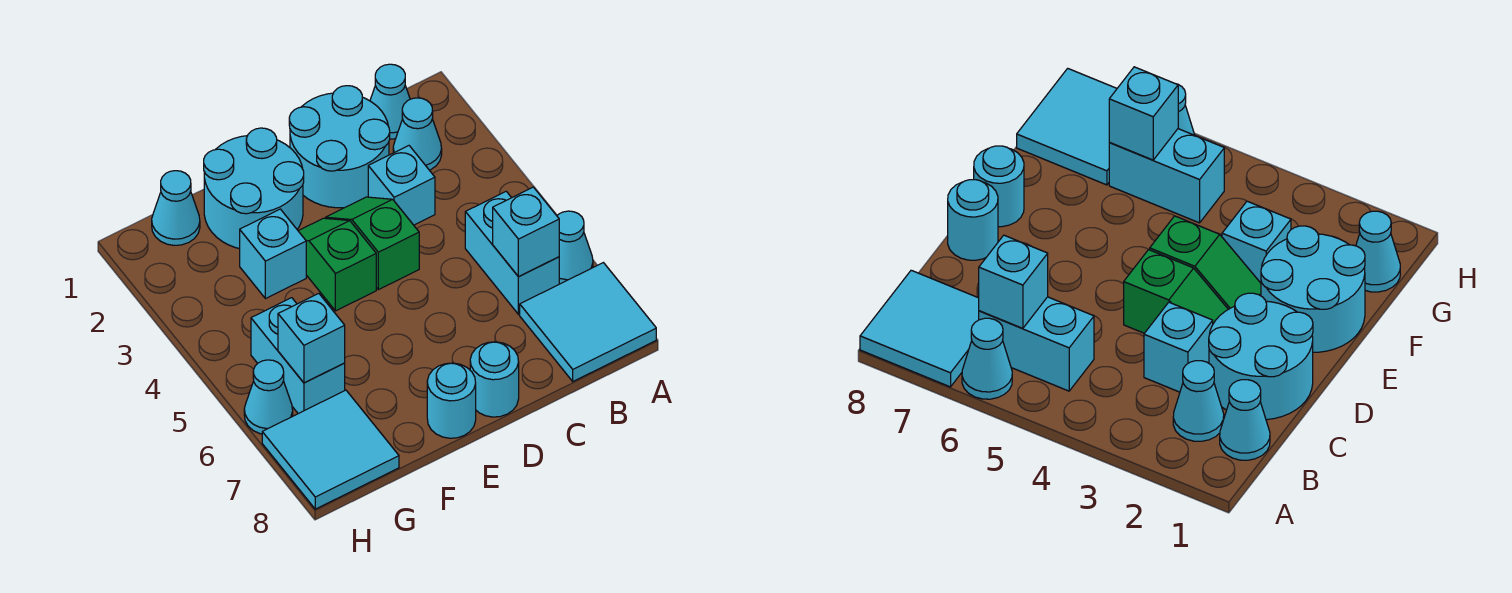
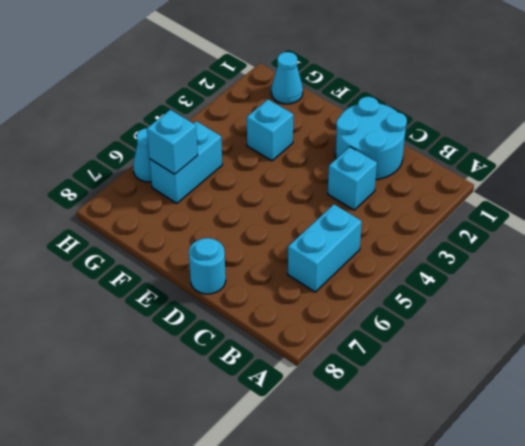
none -> cyan 1x1 cone [557,211,593,284]
none -> cyan 2x2 tile [520,263,656,381]
none -> cyan 1x1 cone [370,64,410,139]

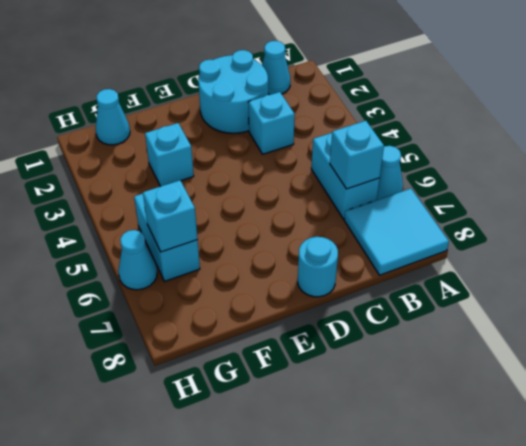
none -> cyan 1x1 cone [393,98,442,170]
none -> green 1x2 slope [325,197,419,290]
none -> cyan 2x2 round brick [204,128,304,249]

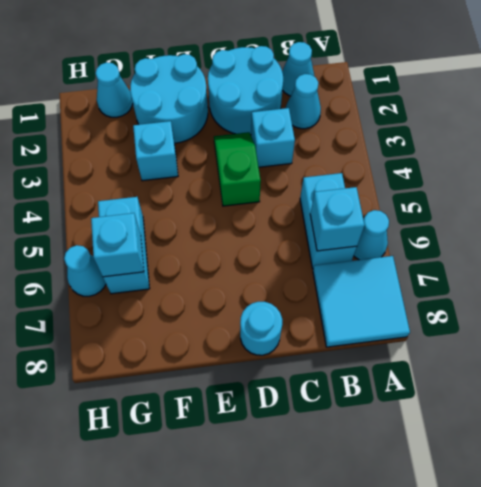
none -> green 1x2 slope [299,218,376,311]
none -> cyan 1x1 round brick [427,363,476,438]
none -> cyan 2x2 tile [262,390,399,509]

